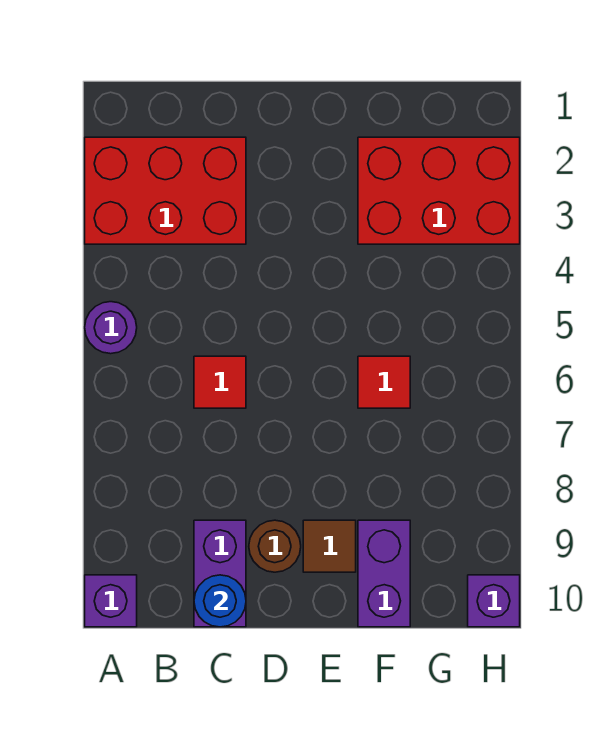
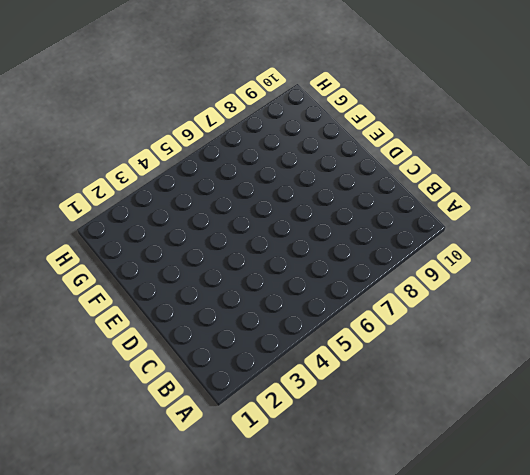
none -> red 2x3 brick [85,137,246,244]
none -> purple 1x1 round brick [85,302,137,354]
none -> purple 1x1 brick [85,575,137,627]

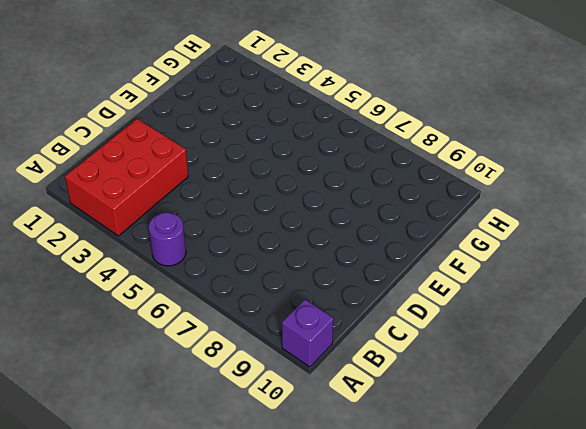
none -> red 1x1 tile [194,356,246,408]
none -> purple 1x2 brick [194,520,246,627]
none -> brown 1x1 round brick [249,520,301,572]

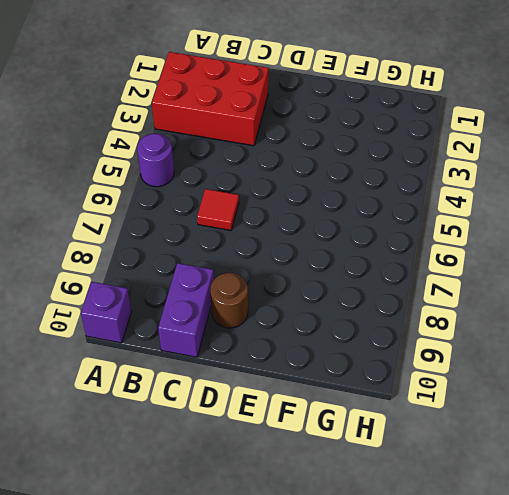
none -> brown 1x1 tile [303,520,356,572]
none -> red 2x3 brick [358,137,520,244]
none -> red 1x1 tile [358,356,410,408]

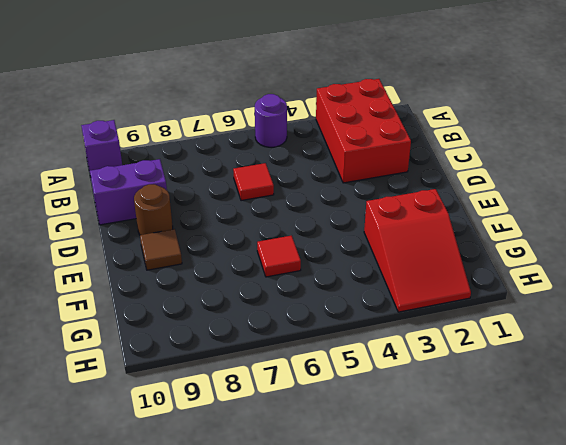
red 2x3 slope [364,189,471,312] -> red 2x3 brick [358,137,520,244]
none -> purple 1x2 brick [358,520,410,627]
none -> purple 1x1 brick [468,575,520,627]
none -> blue 1x1 round brick [194,575,246,627]

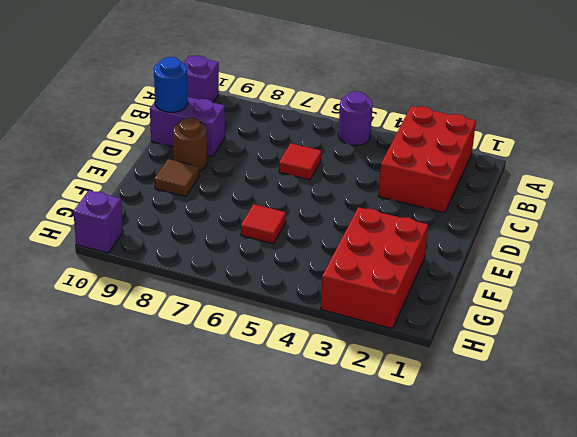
none -> purple 1x2 brick [358,520,410,627]

